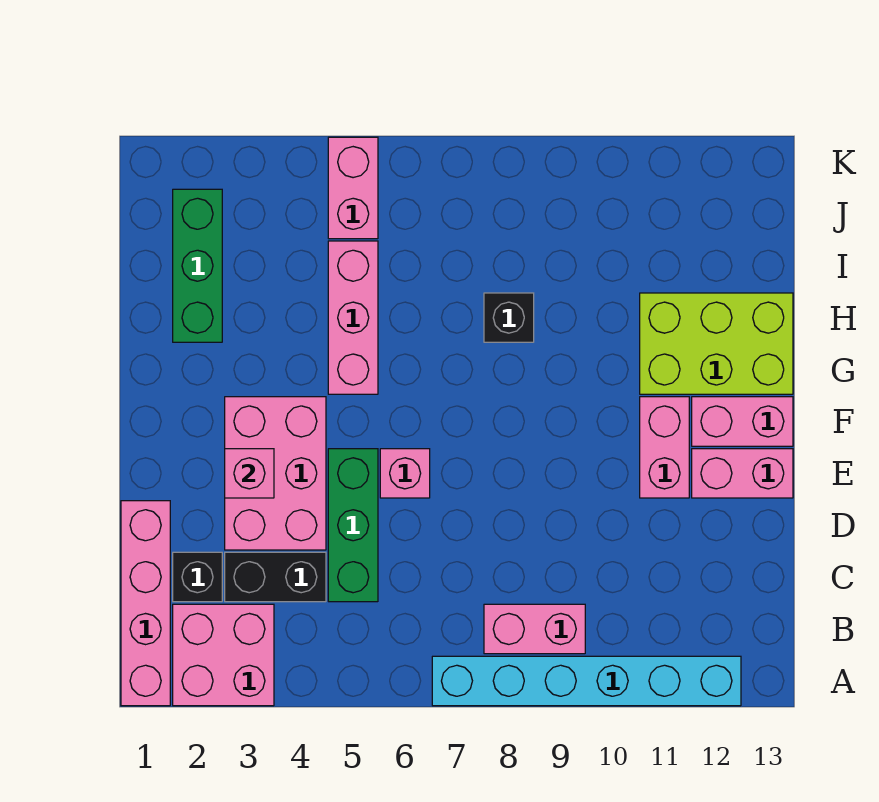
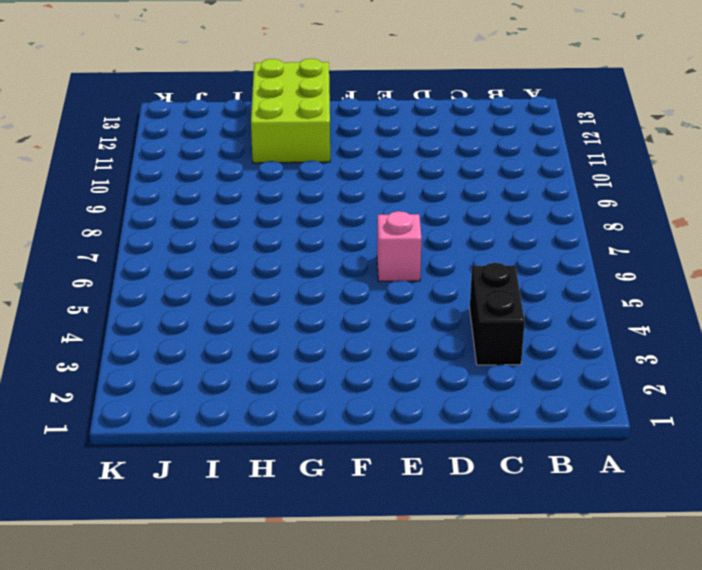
none -> pink 1x4 brick [121,501,170,706]
none -> pink 2x2 brick [173,604,274,706]
none -> cyan 1x6 brick [432,656,741,706]

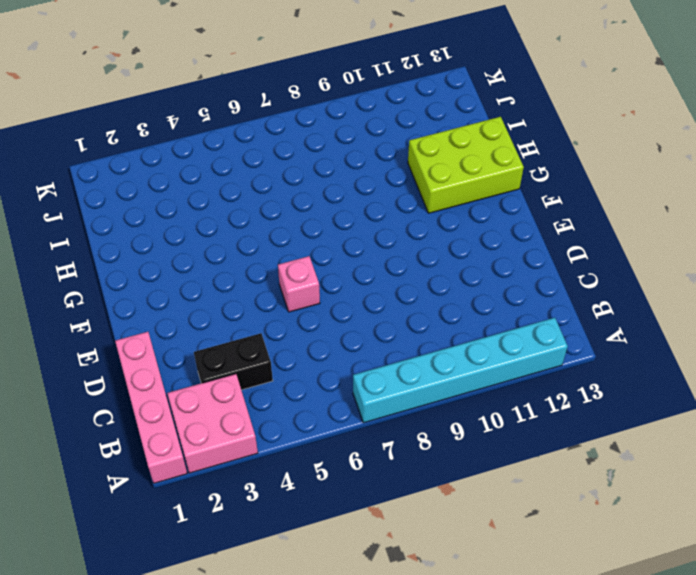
none -> pink 1x2 brick [484,604,585,654]
none -> black 1x1 brick [173,552,222,602]
none -> green 1x3 brick [328,449,378,602]

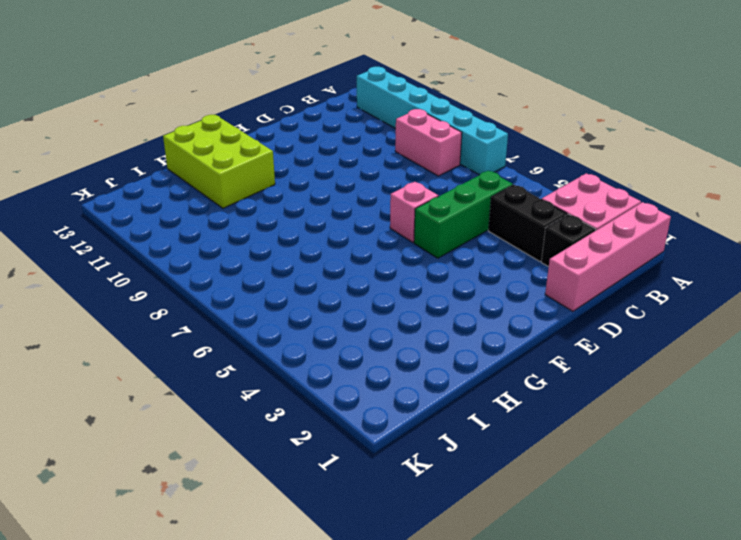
none -> pink 2x3 brick [225,397,326,550]
none -> pink 1x2 brick [640,397,689,498]
none -> pink 1x2 brick [692,449,793,498]

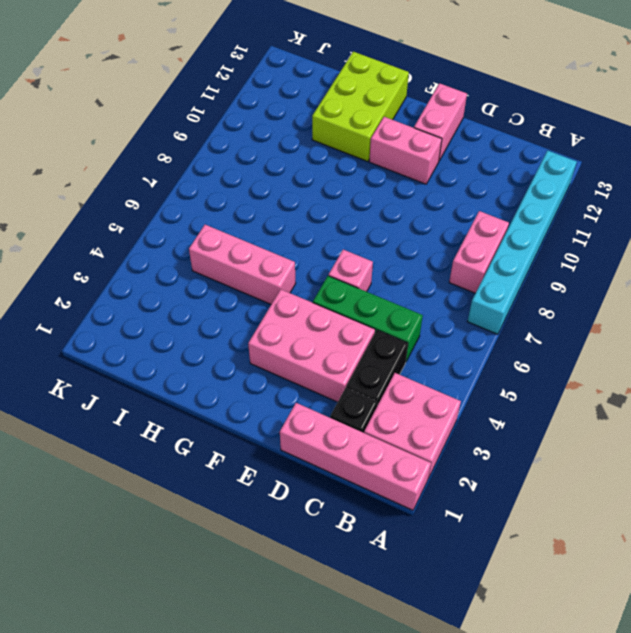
none -> pink 1x2 brick [692,397,793,446]
none -> green 1x3 brick [173,189,222,342]
none -> black 1x1 brick [484,293,534,342]

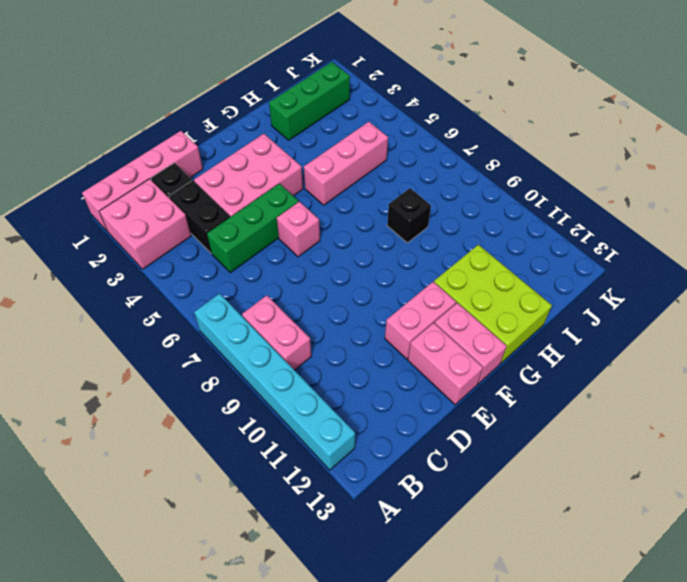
none -> pink 1x2 brick [328,137,378,239]
none -> pink 1x1 brick [225,449,274,498]

